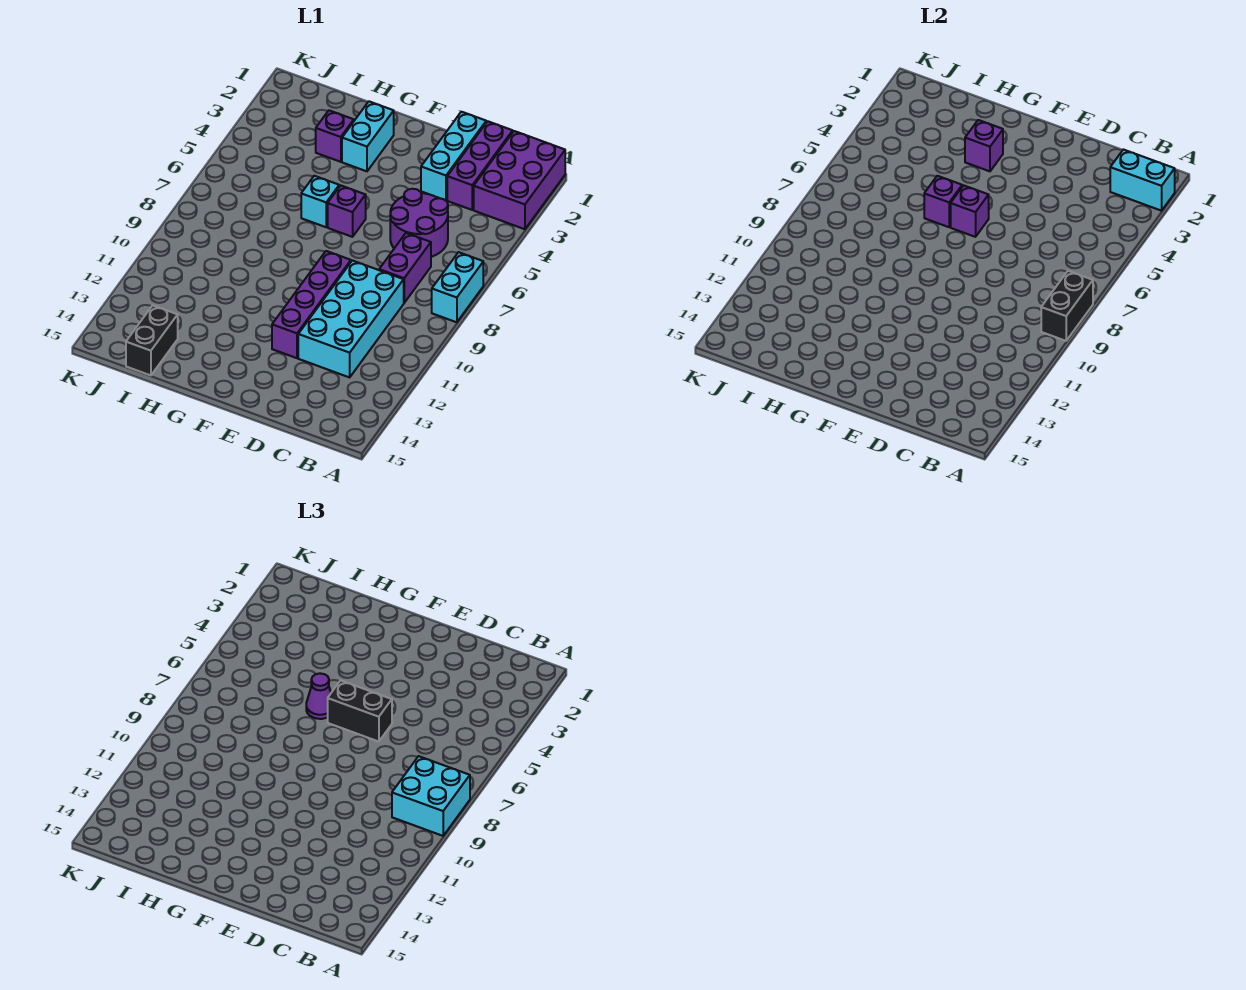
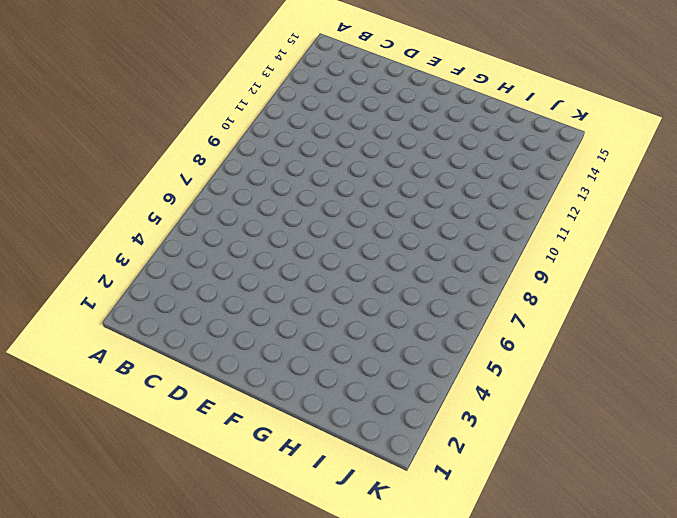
none -> purple 2x3 brick [474,131,565,229]
none -> cyan 1x2 brick [432,252,483,322]
none -> purple 1x3 brick [447,121,513,210]

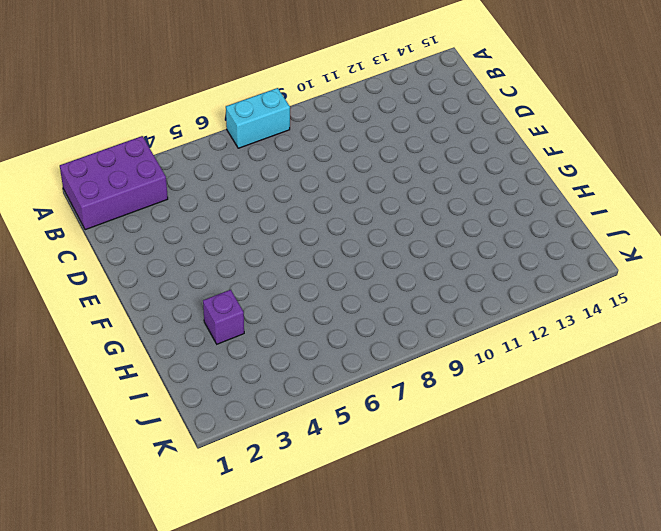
none -> purple 1x3 brick [447,121,513,210]
none -> purple 2x2 round brick [390,189,448,257]
none -> purple 1x2 brick [379,233,431,303]

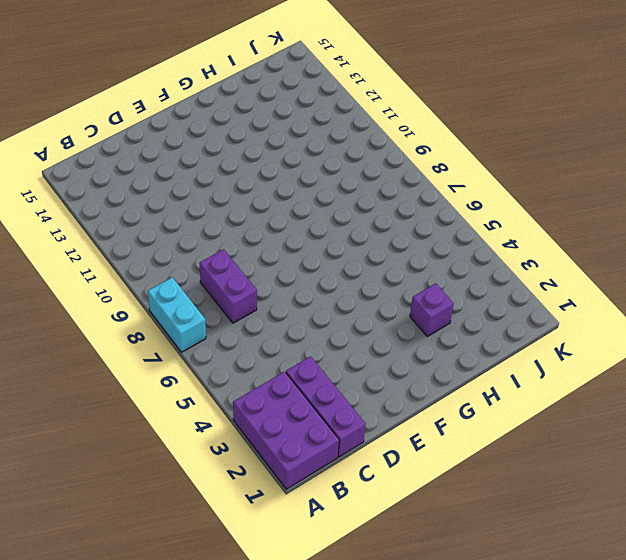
none -> purple 2x2 round brick [390,189,448,257]
none -> cyan 2x4 brick [298,260,404,377]
none -> cyan 1x3 brick [421,112,486,200]

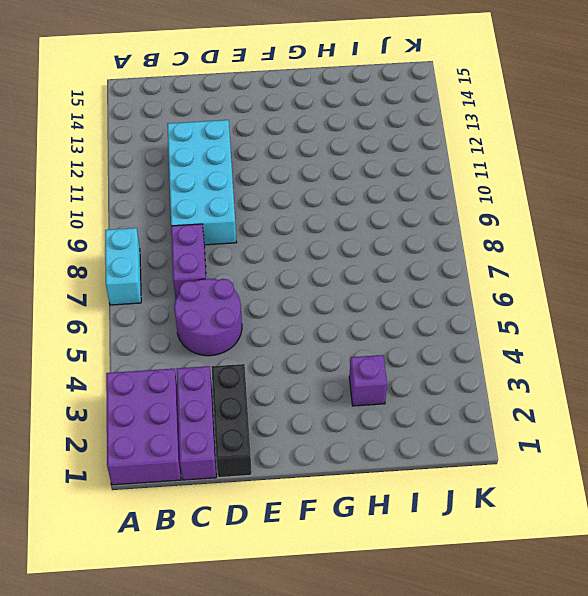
black 1x3 brick [211,364,252,478] -> cyan 1x3 brick [421,112,486,200]
none -> purple 1x4 brick [272,251,351,358]
none -> purple 1x1 brick [328,185,366,237]
none -> cyan 1x2 brick [342,101,394,171]

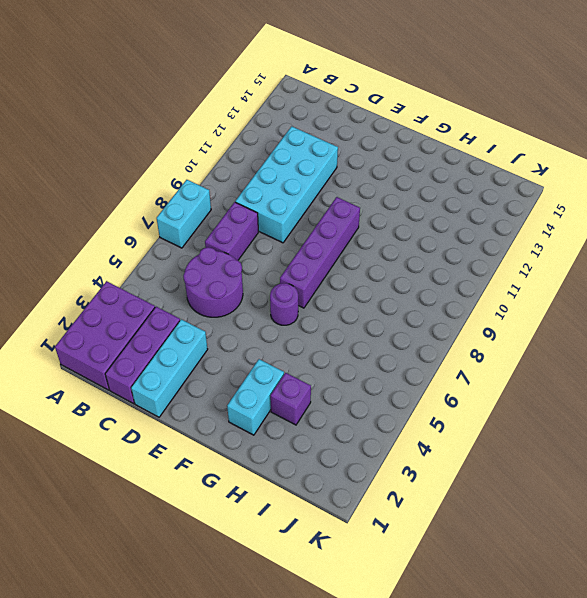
purple 1x1 round brick [270,283,298,325] -> purple 1x1 brick [328,185,366,237]
purple 1x4 brick [280,197,360,308] -> purple 1x4 brick moved to [272,251,351,358]
none -> cyan 1x1 brick [301,176,339,227]
none -> black 1x2 brick [126,305,178,375]
none -> cyan 1x2 brick [1110,150,1175,211]

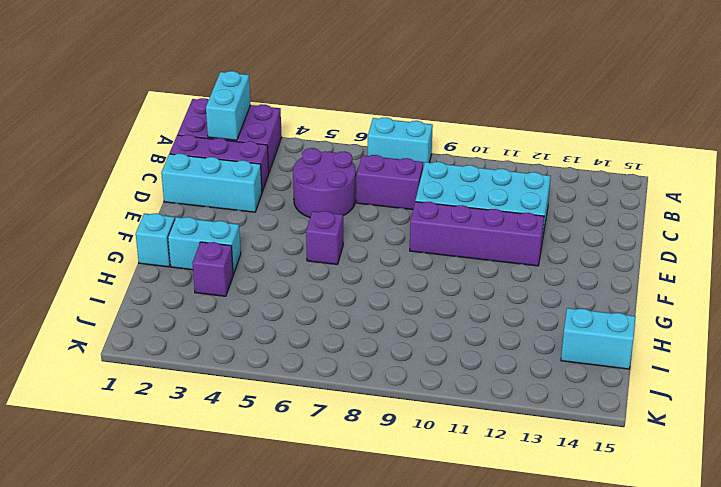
cyan 1x1 brick [136,213,175,267] -> cyan 1x1 brick moved to [301,176,339,227]
cyan 1x2 brick [561,308,636,369] -> black 1x2 brick [126,305,178,375]
none -> black 1x2 brick [1041,271,1093,341]
none -> purple 1x1 brick [951,185,989,237]
none -> purple 1x1 brick [965,120,1003,171]

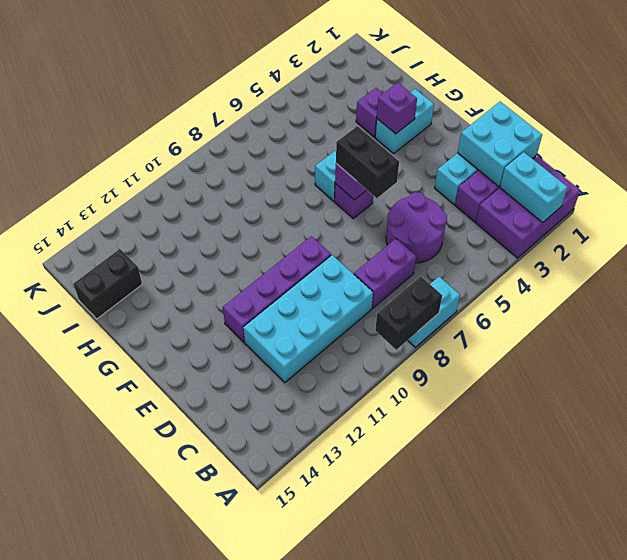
cyan 2x2 brick [458,102,542,186] -> cyan 2x2 brick moved to [392,756,470,836]
none -> purple 1x1 brick [924,176,962,227]
none -> purple 1x1 cone [306,673,331,719]

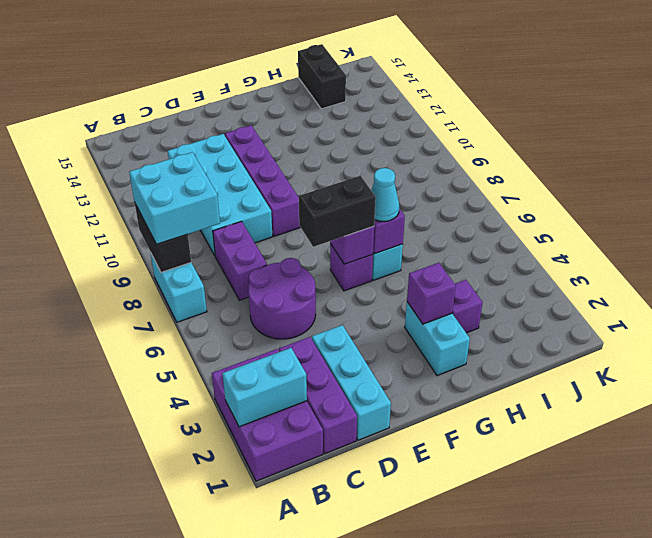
cyan 1x1 cone [371,168,399,222] -> purple 1x1 cone [306,673,331,719]

